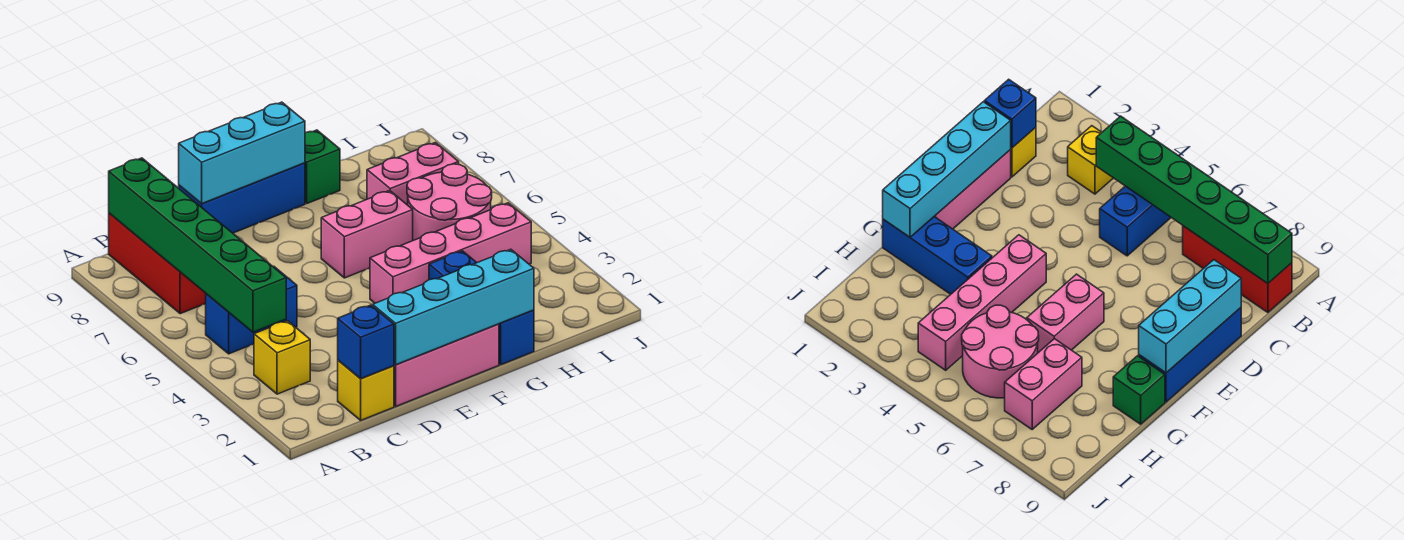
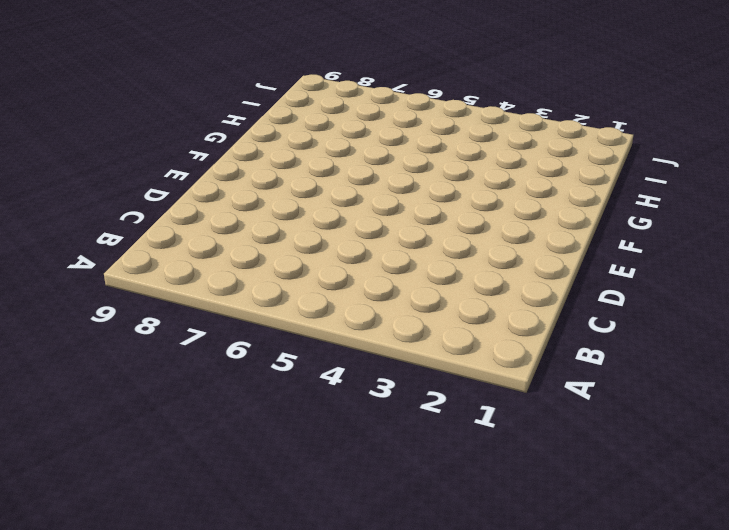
none -> yellow 1x1 brick [254,321,310,394]
none -> blue 1x2 brick [206,266,297,354]
none -> red 1x3 brick [109,213,206,314]

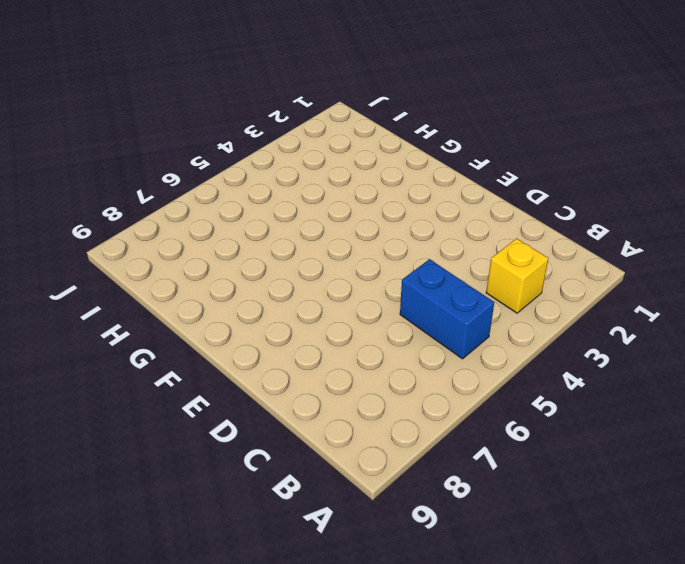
none -> red 1x3 brick [109,213,206,314]
none -> yellow 1x1 brick [338,360,394,420]
none -> pink 1x3 brick [394,324,499,406]

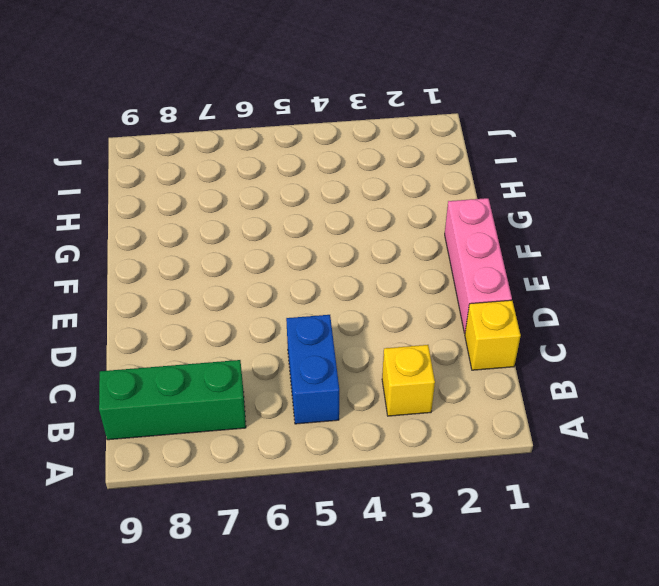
green 1x3 brick [99,360,246,440] -> red 1x3 brick [109,213,206,314]
none -> blue 1x3 brick [179,163,305,233]
none -> pink 1x4 brick [370,203,531,303]
none -> pink 1x2 brick [321,190,413,278]

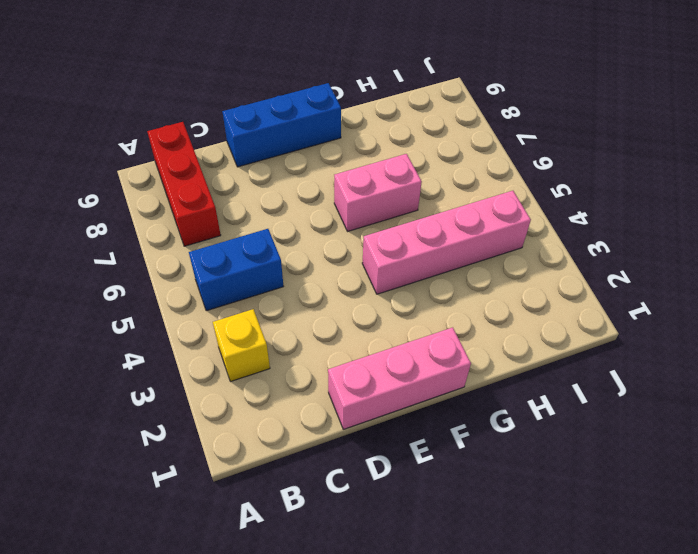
none -> yellow 1x1 brick [338,360,394,420]
none -> blue 1x3 brick [429,251,534,365]
none -> green 1x1 brick [305,130,340,203]

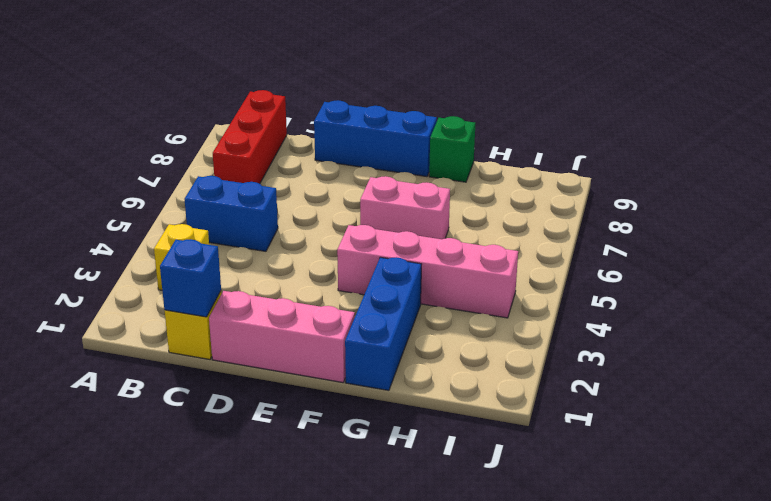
none -> pink 2x2 round brick [407,164,492,240]
none -> pink 1x2 brick [367,142,459,205]
none -> green 1x6 brick [109,158,286,332]

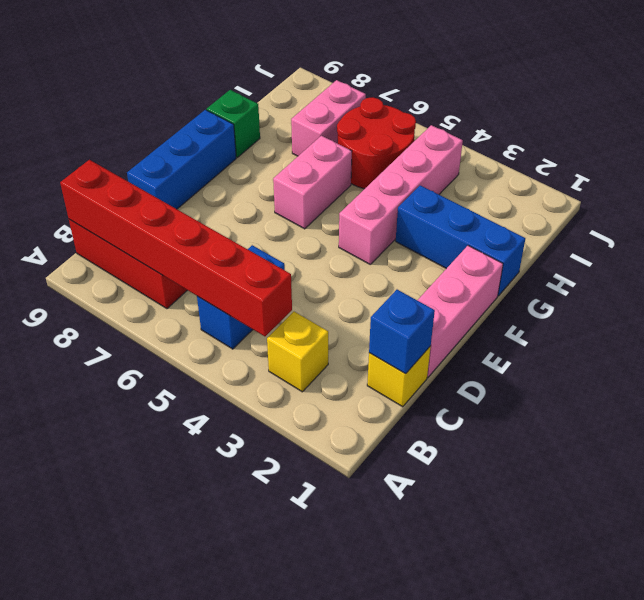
red 1x6 brick [60,160,292,336] -> green 1x6 brick [109,158,286,332]
red 2x2 round brick [337,97,416,189] -> pink 2x2 round brick [407,164,492,240]
none -> cyan 1x4 brick [373,249,534,365]
none -> cyan 1x3 brick [179,102,305,204]

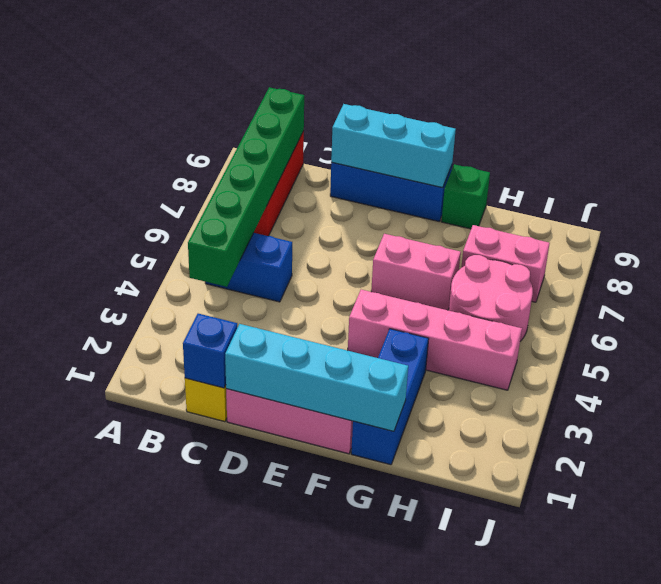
none -> yellow 1x1 brick [254,321,310,394]

